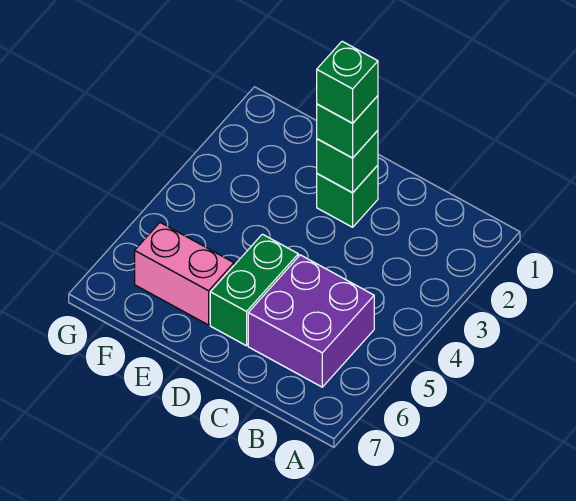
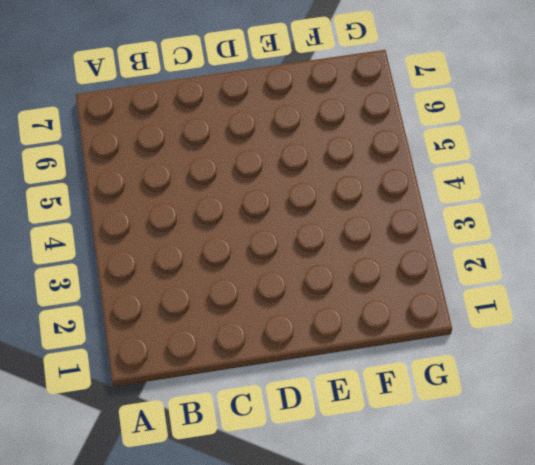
none -> purple 2x2 brick [248,255,374,387]
none -> green 1x1 brick [317,165,378,227]

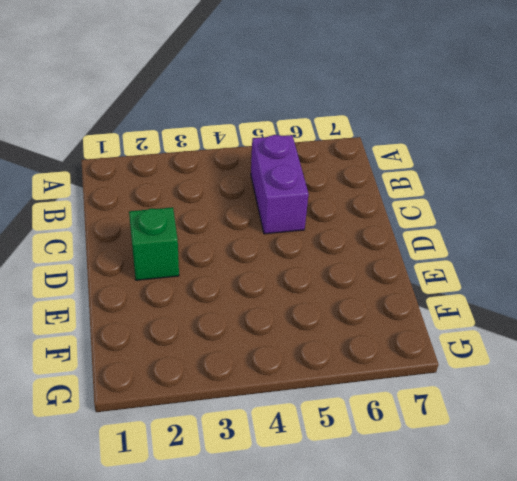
purple 1x2 brick [251,135,308,234] -> purple 2x2 brick [248,255,374,387]
none -> green 1x2 brick [210,234,298,346]
none -> pink 1x2 brick [135,223,234,325]

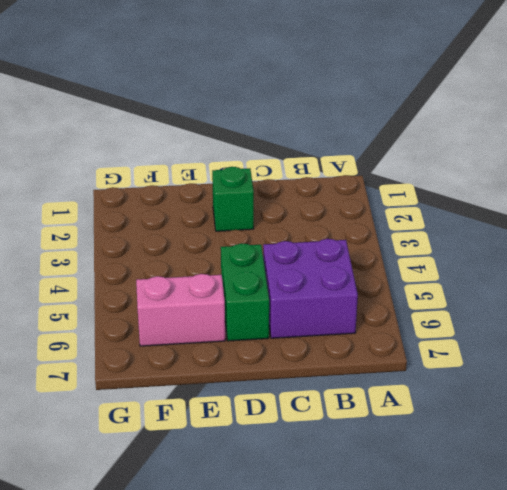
none -> green 1x1 brick [317,131,378,193]
none -> green 1x1 brick [317,96,378,158]

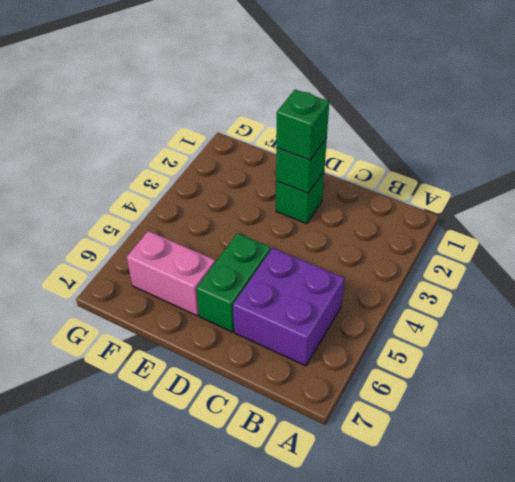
none -> green 1x1 brick [317,41,378,123]

